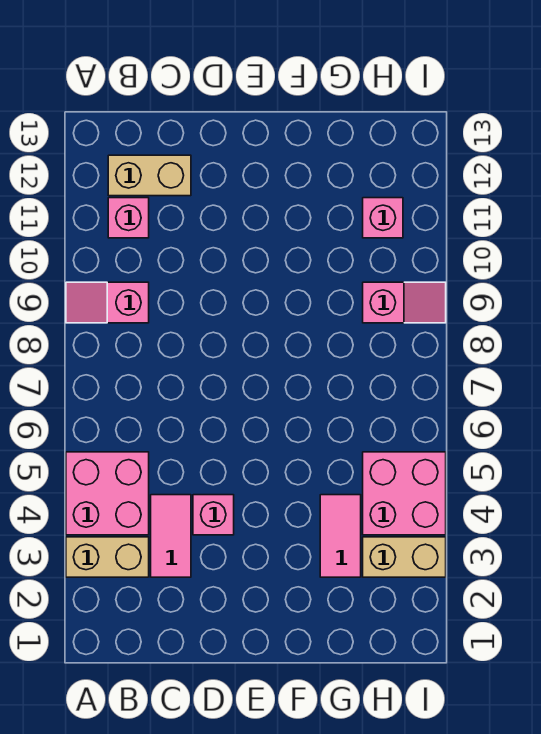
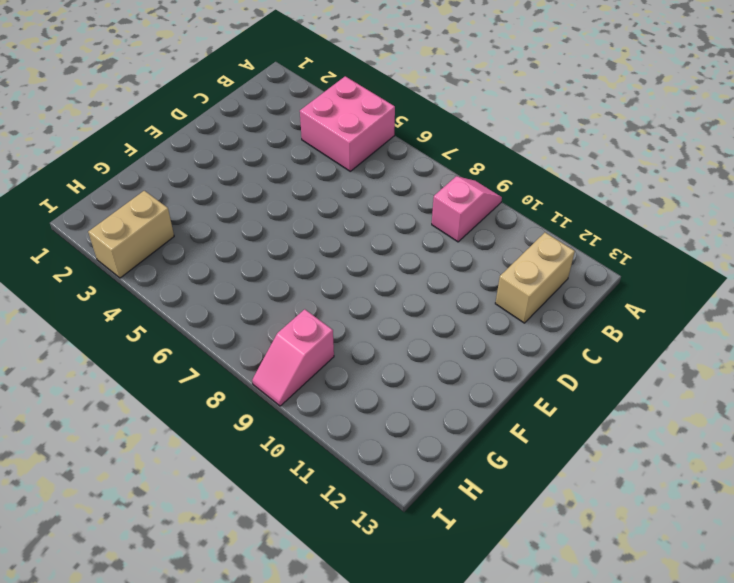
none -> tan 1x2 brick [66,537,149,577]
none -> pink 1x1 brick [108,198,149,238]
none -> pink 1x2 tile [151,495,191,577]

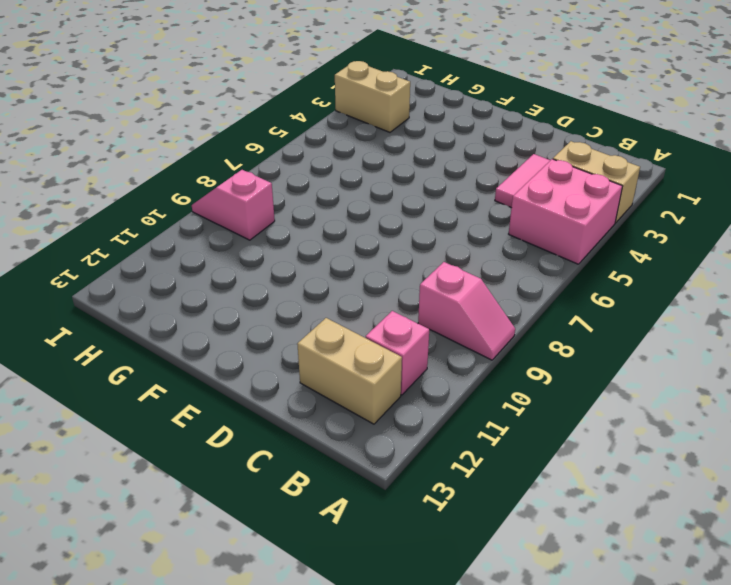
none -> pink 1x1 brick [193,495,234,535]
none -> pink 1x2 tile [320,495,361,577]
none -> pink 2x2 brick [363,452,446,535]

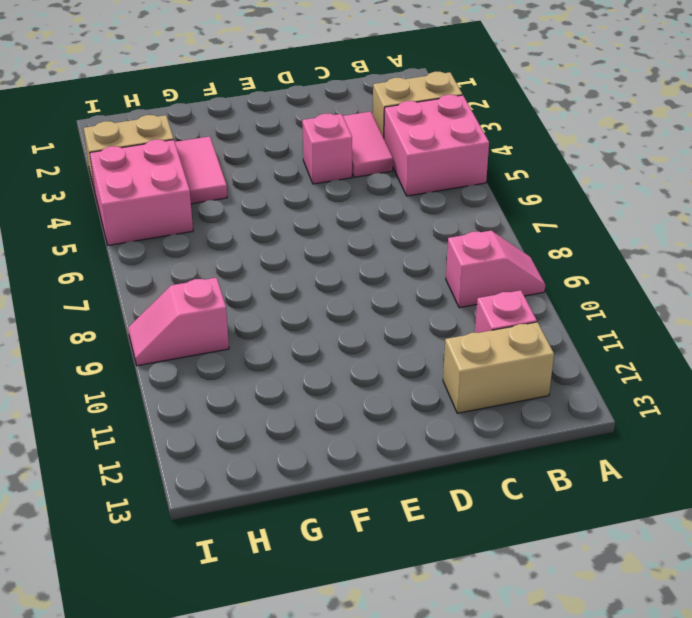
none -> pink 1x1 brick [363,198,403,238]

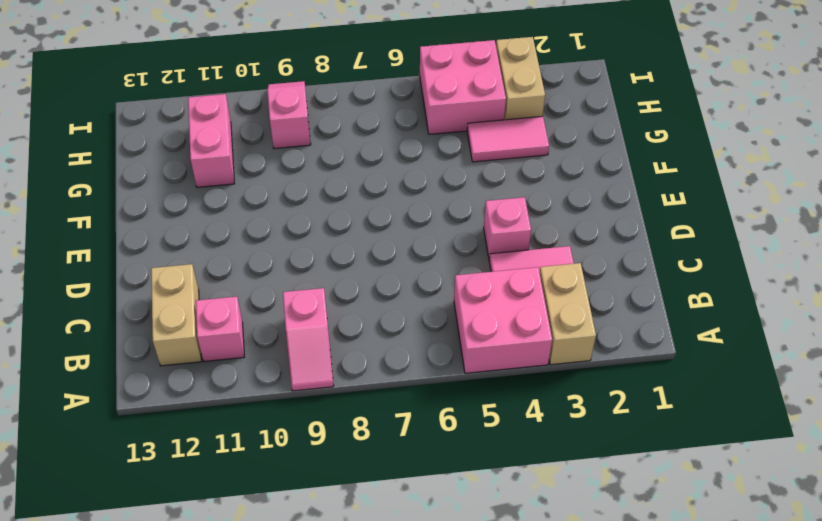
pink 1x2 brick [188,94,234,187] -> pink 1x1 brick [363,198,403,238]

